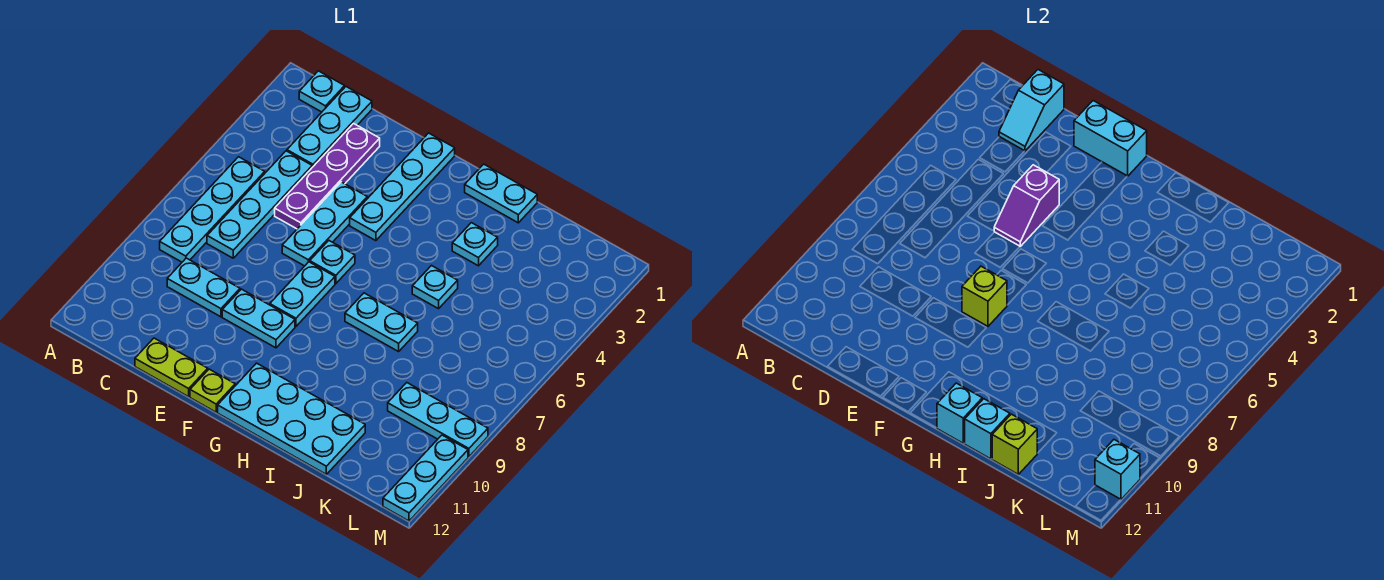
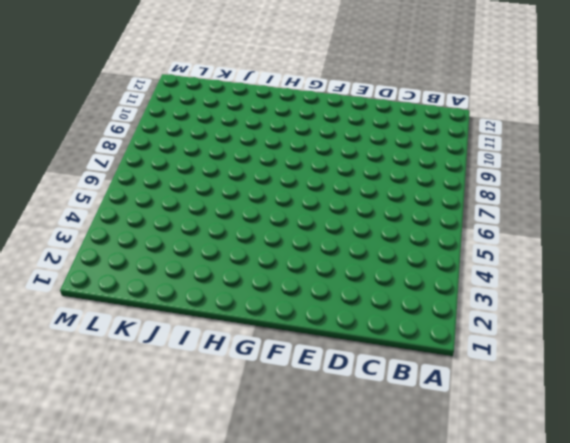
none -> cyan 1x1 plate [299,71,345,112]
none -> cyan 1x4 plate [160,157,265,262]
none -> cyan 1x3 plate [287,87,372,167]

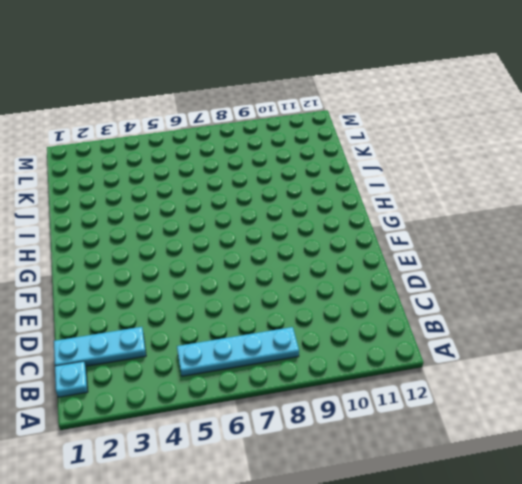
none -> cyan 1x4 plate [207,151,312,258]
none -> cyan 1x2 plate [167,258,240,317]
none -> purple 1x4 plate [275,124,380,229]

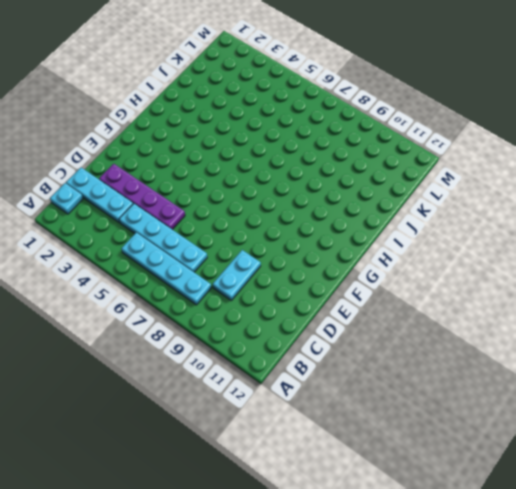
none -> lime 1x2 plate [135,338,208,397]
none -> cyan 1x3 plate [282,182,367,266]
none -> cyan 1x2 plate [222,289,295,348]

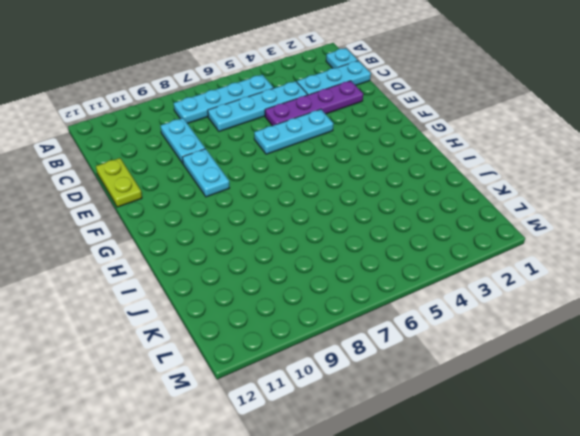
none -> cyan 1x4 plate [350,133,455,241]
none -> cyan 1x1 plate [310,241,355,283]
none -> cyan 1x2 plate [270,262,335,326]

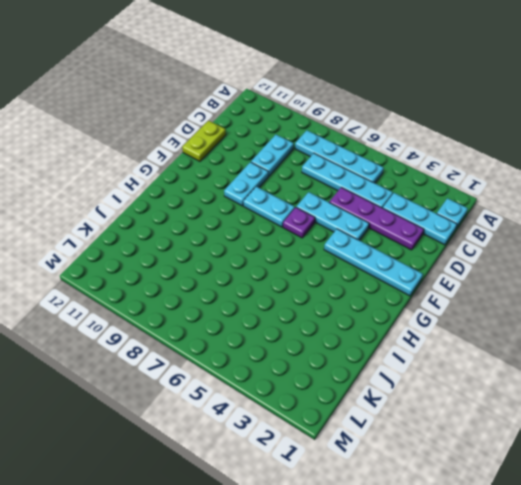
purple 1x1 plate [283,208,315,238] -> cyan 1x1 plate [310,241,355,283]
none -> lime 1x1 plate [190,369,235,412]
none -> cyan 2x4 plate [218,363,365,474]
none -> cyan 1x2 plate [465,164,537,223]

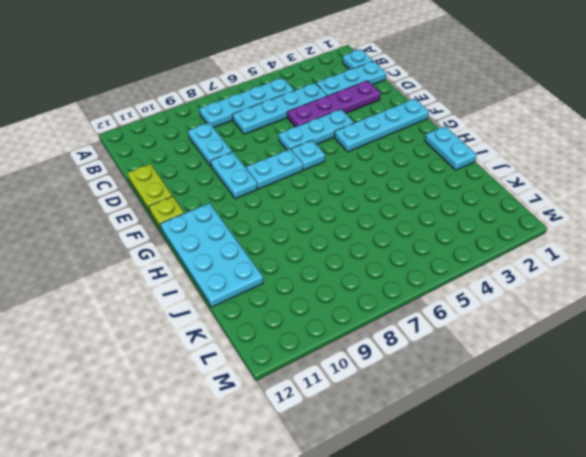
none -> cyan 1x2 plate [345,293,418,352]
none -> cyan 1x1 plate [452,223,498,266]
none -> cyan 1x1 plate [412,266,458,309]

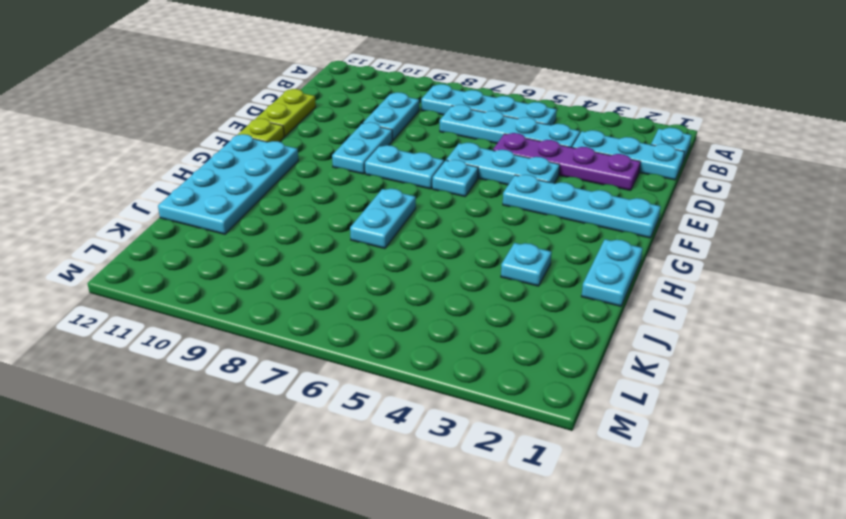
none -> cyan 1x1 plate [412,266,458,309]
none -> cyan 1x3 plate [388,383,488,457]
none -> cyan 1x3 plate [383,435,468,521]

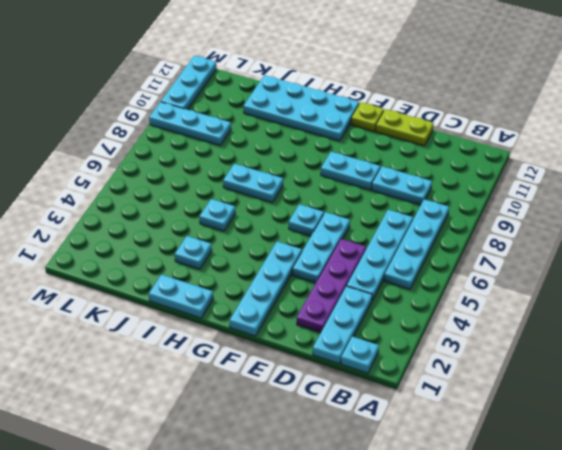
none -> cyan 1x2 plate [270,262,335,326]
none -> cyan 1x2 slope [999,70,1064,151]
none -> cyan 1x2 brick [1074,101,1147,176]

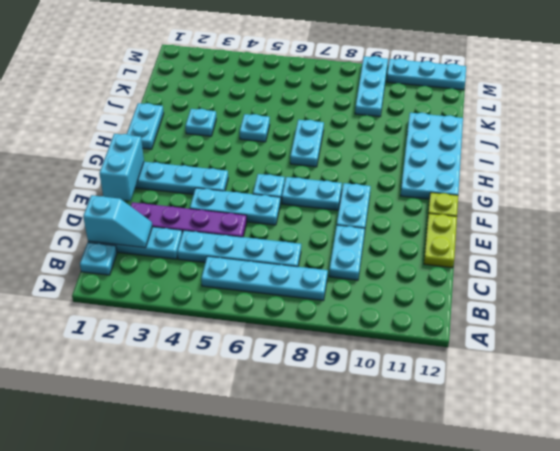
none -> purple 1x2 slope [994,165,1059,246]
none -> lime 1x1 brick [962,266,1007,326]
none -> cyan 1x1 brick [937,383,982,443]

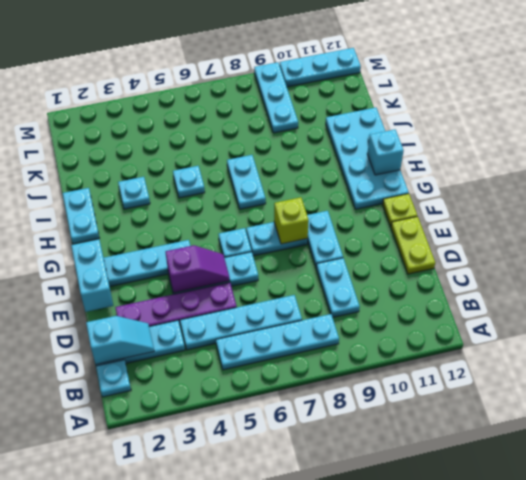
none -> cyan 1x1 brick [964,399,1010,459]
none -> lime 1x1 brick [992,414,1037,474]
none -> cyan 1x1 brick [1095,440,1140,499]

